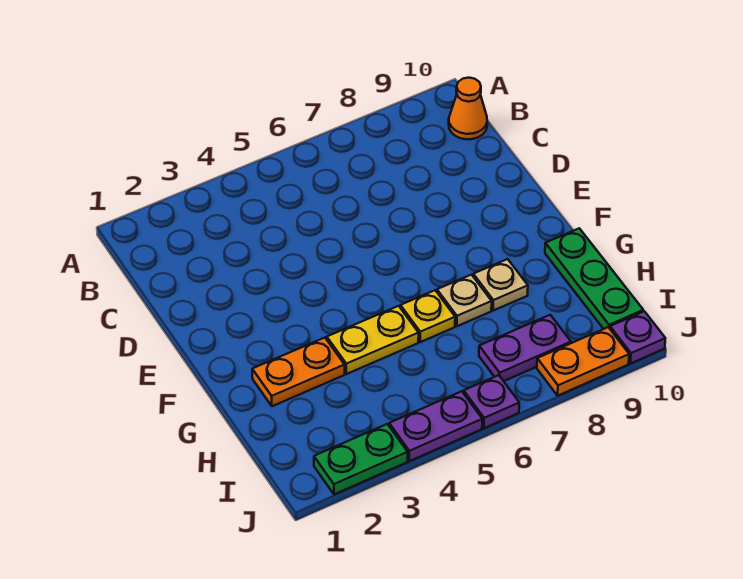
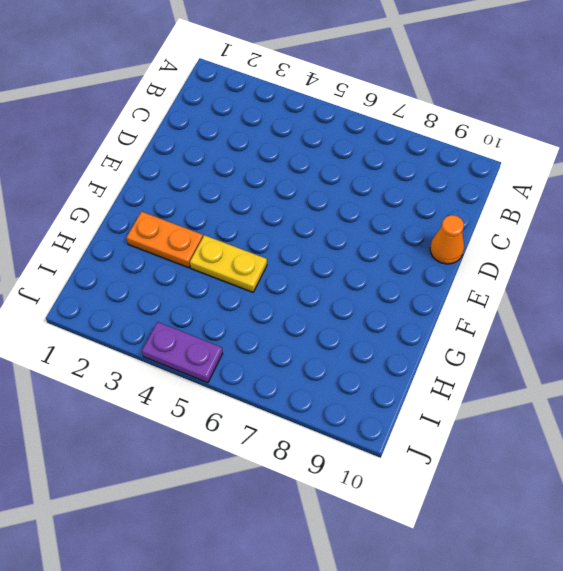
orange 1x1 cone [430,215,464,264] -> orange 1x1 cone moved to [449,78,487,139]
none -> yellow 1x1 plate [400,290,455,342]
none -> tan 1x1 plate [437,275,492,326]
none -> tan 1x1 plate [473,259,528,311]

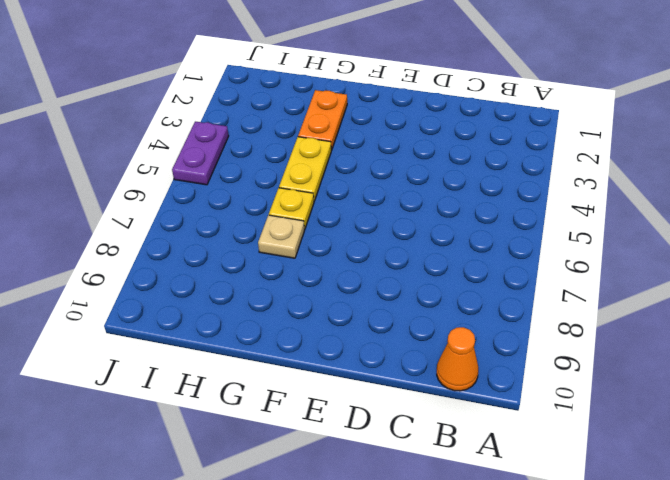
none -> tan 1x1 plate [473,259,528,311]
none -> green 1x3 plate [545,228,643,329]
none -> purple 1x2 plate [479,315,571,381]

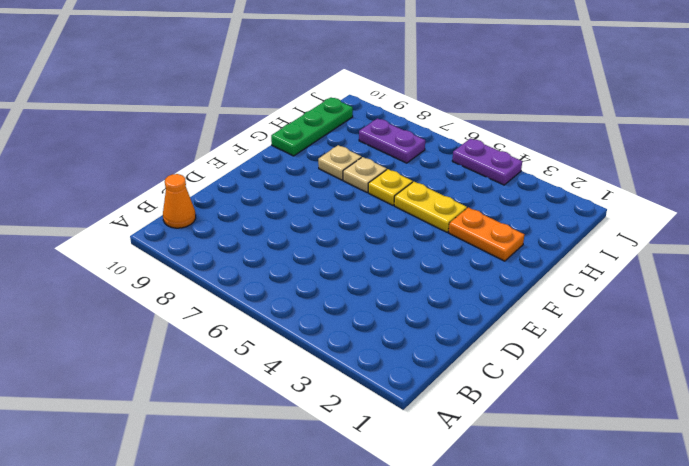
none -> green 1x2 plate [314,424,408,494]
none -> purple 1x1 plate [464,375,519,428]
none -> orange 1x2 plate [537,327,629,396]

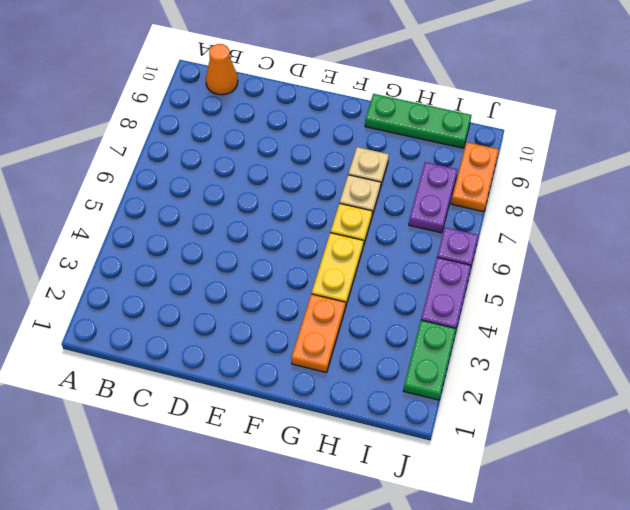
none -> purple 1x1 plate [610,311,665,364]

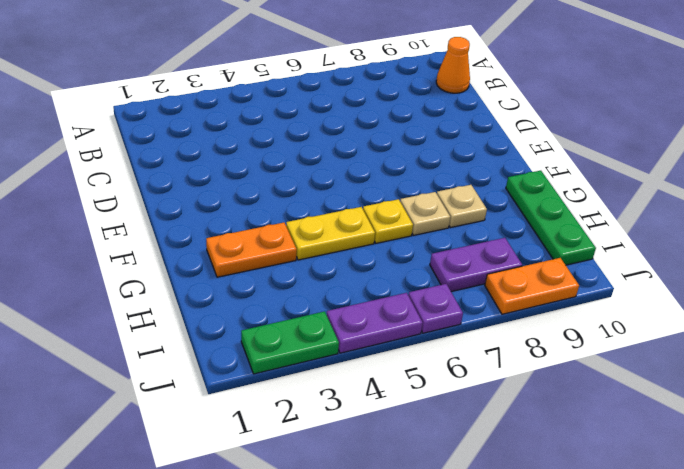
none -> purple 1x1 plate [610,311,665,364]

